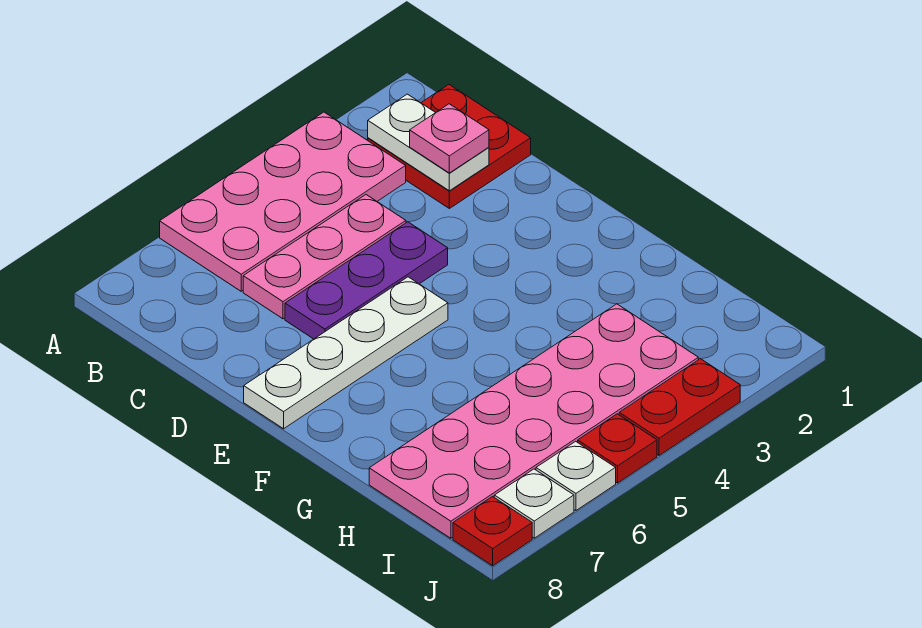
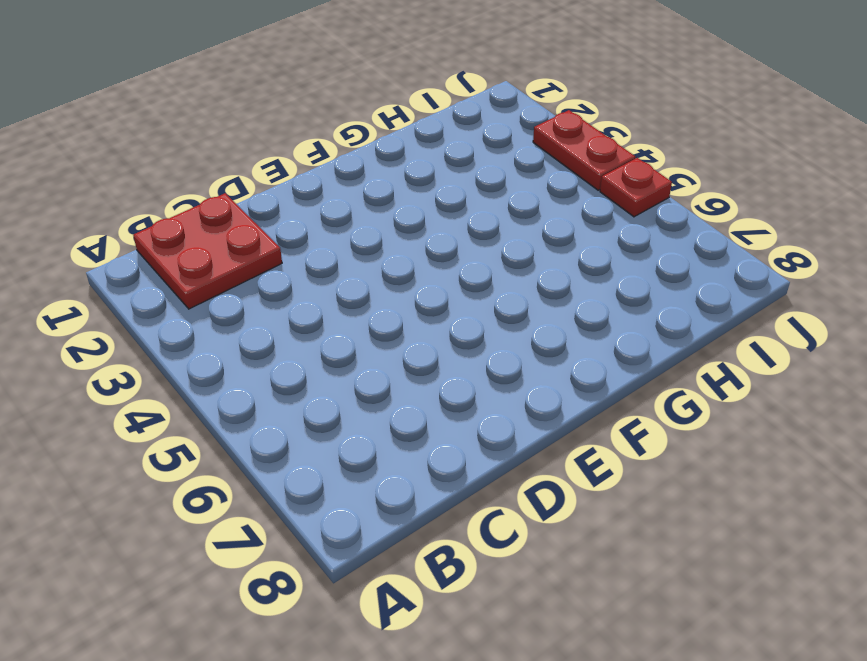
none -> pink 2x4 plate [160,112,406,291]
none -> pink 1x3 plate [243,195,406,319]
none -> purple 1x3 plate [285,222,448,339]

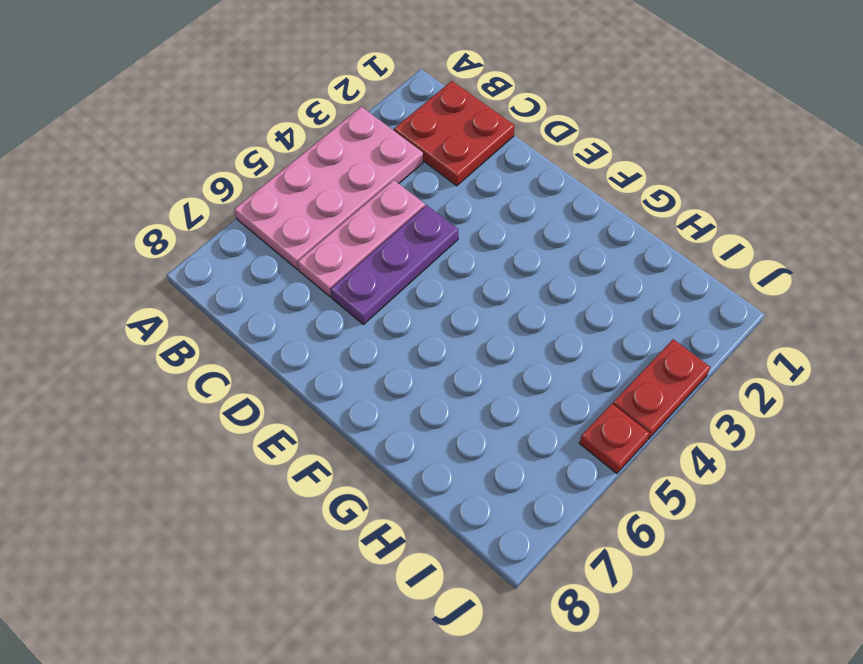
none -> white 1x4 plate [244,277,448,429]
none -> pink 2x6 plate [369,304,698,538]
none -> white 1x1 plate [536,441,616,511]

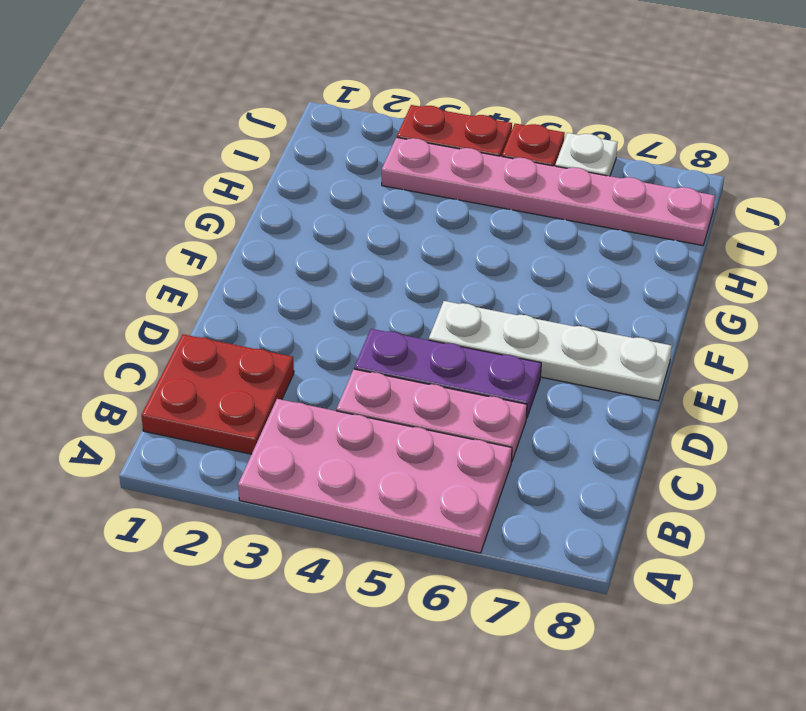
pink 1x6 plate [382,137,715,245] -> pink 2x6 plate [369,304,698,538]
none -> white 1x1 plate [494,469,574,538]
none -> red 1x1 plate [453,497,532,566]
none -> white 1x2 plate [368,94,489,191]

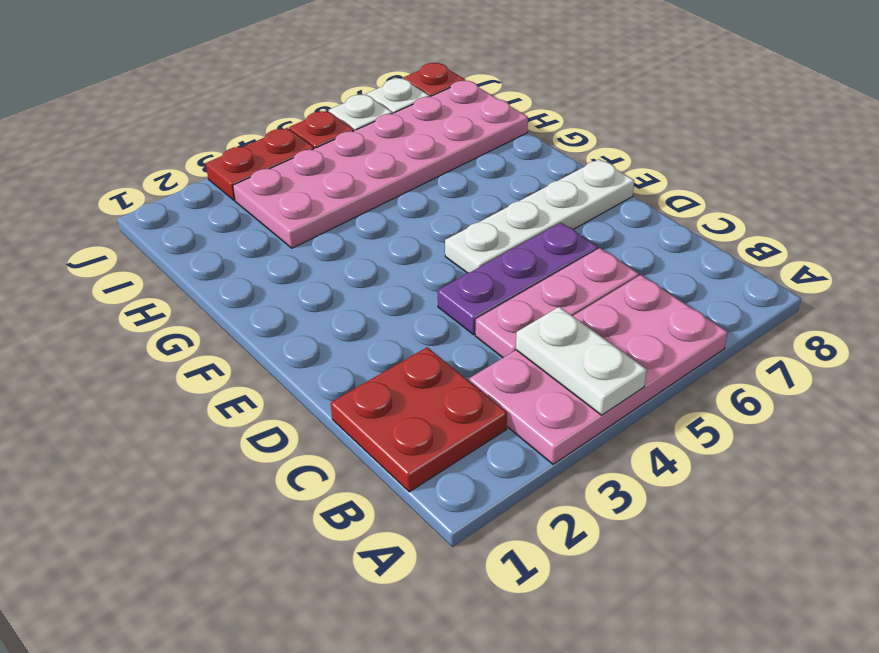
white 1x2 plate [516,307,647,415] -> white 1x2 plate moved to [368,94,489,191]
none -> pink 1x1 plate [410,104,489,173]

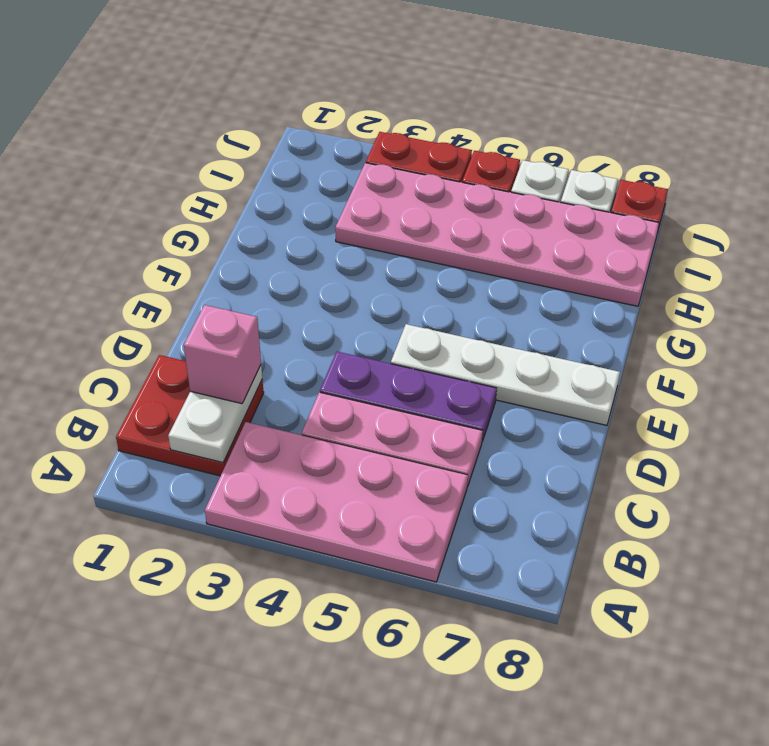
pink 1x1 brick [184,305,261,404] -> pink 1x1 plate [410,104,489,173]

